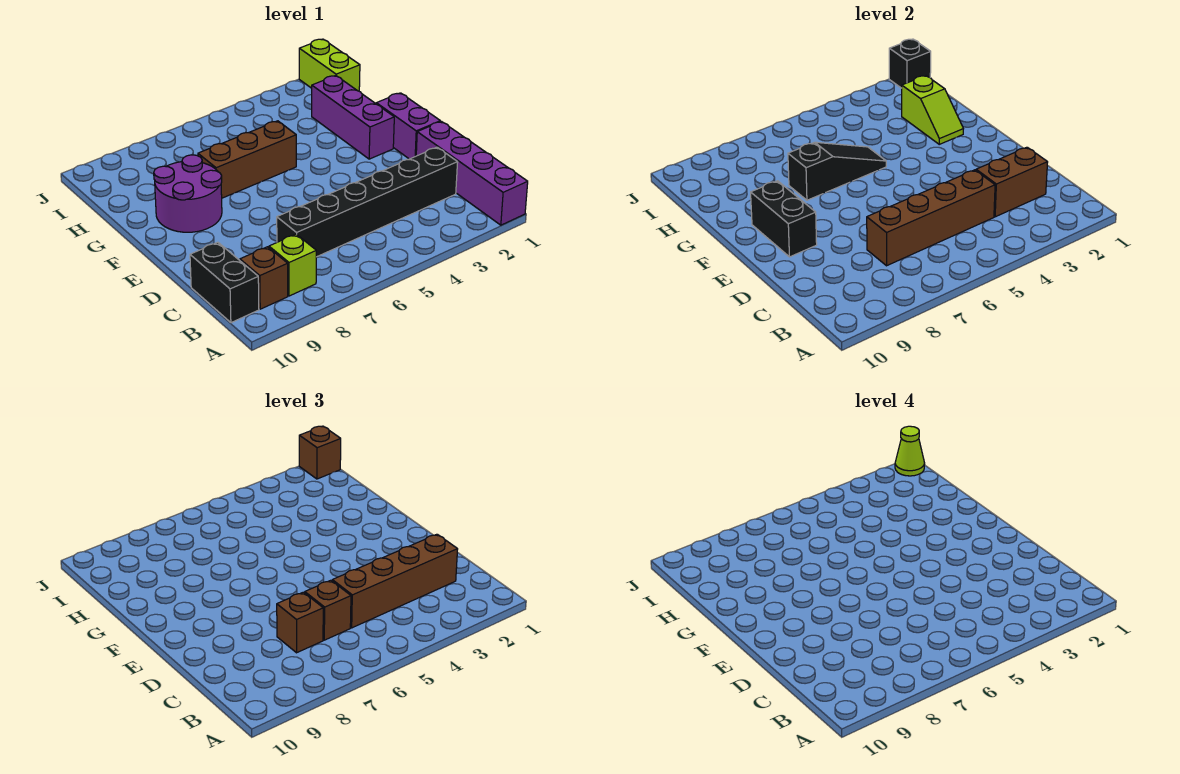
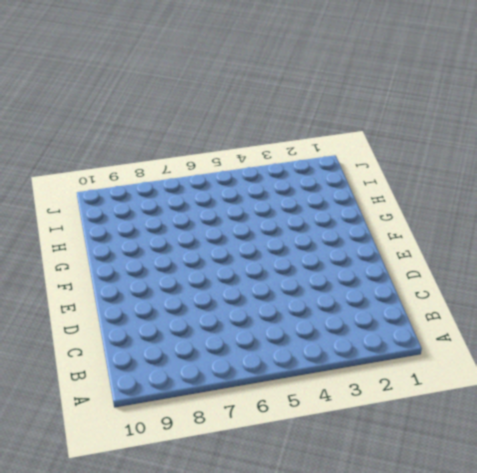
none -> purple 1x4 brick [416,121,528,225]
none -> lime 1x1 brick [269,234,316,296]
none -> brown 1x1 brick [240,247,288,309]

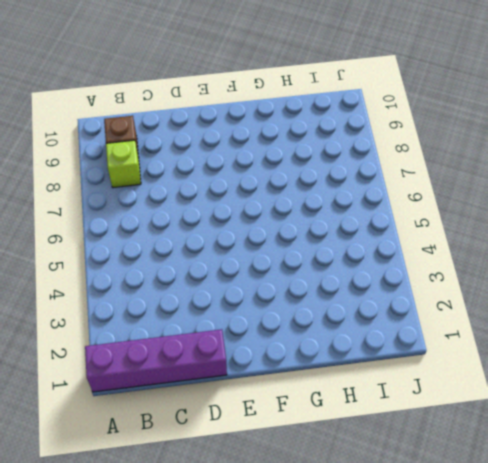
none -> black 1x2 brick [190,242,259,323]
none -> black 1x6 brick [277,147,458,257]
none -> purple 1x2 brick [376,93,440,159]

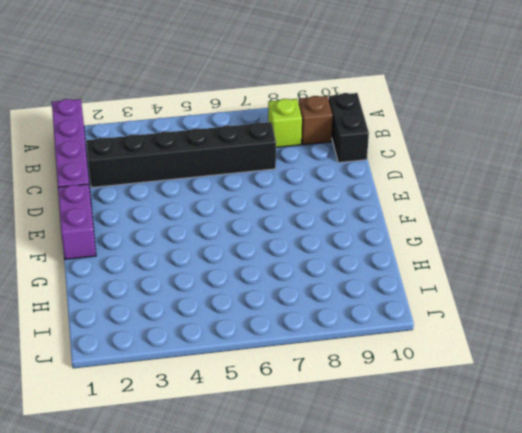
none -> purple 1x3 brick [312,76,394,159]
none -> purple 2x2 round brick [154,155,222,232]
none -> brown 1x3 brick [198,121,296,198]

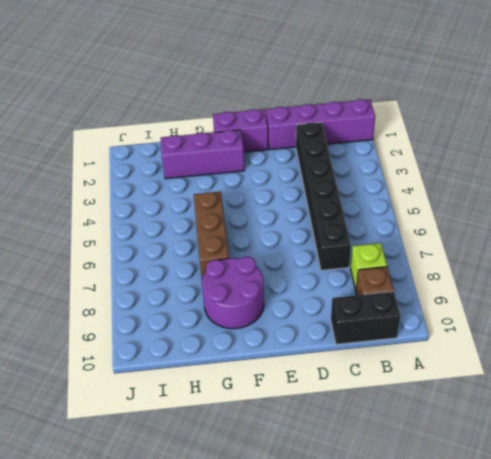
none -> lime 1x2 brick [299,39,360,91]
none -> brown 1x2 brick [976,147,1048,217]
none -> brown 1x4 brick [867,170,995,266]

